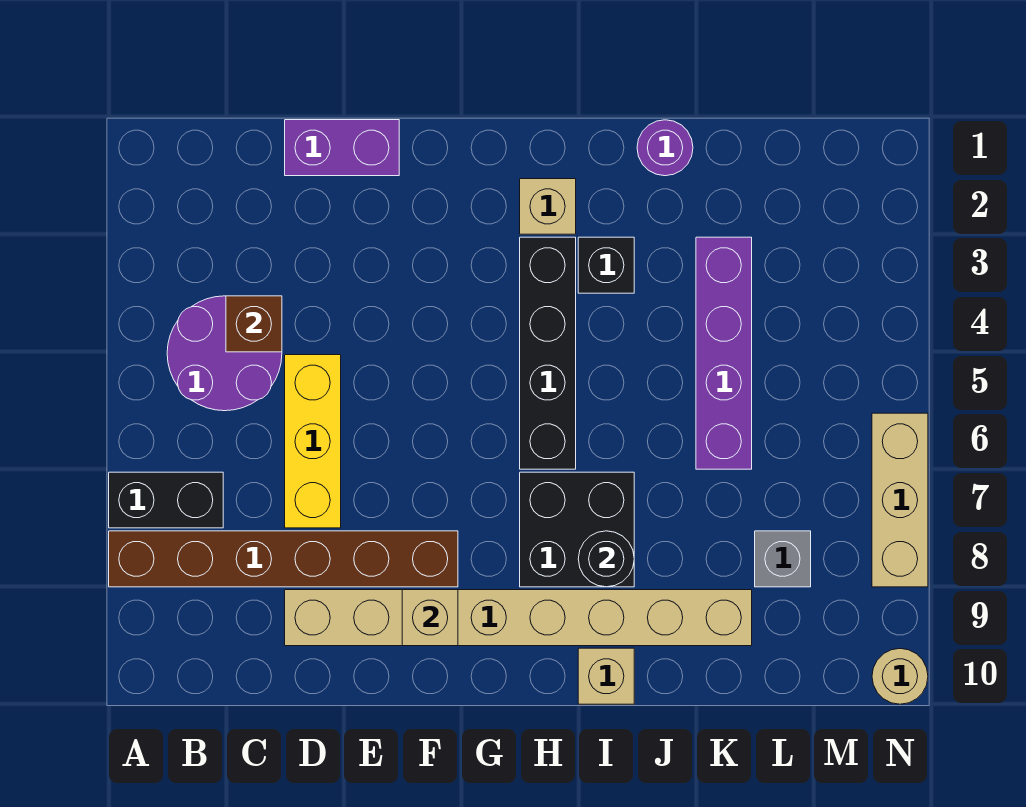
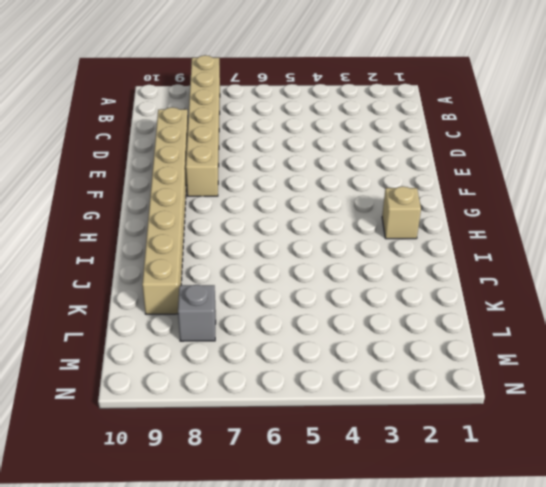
tan 1x6 brick [186,55,220,196] -> brown 1x6 brick [109,531,458,587]
none -> black 1x2 brick [109,472,223,528]
none -> purple 2x2 round brick [167,296,282,411]
none -> purple 1x2 brick [285,120,399,176]

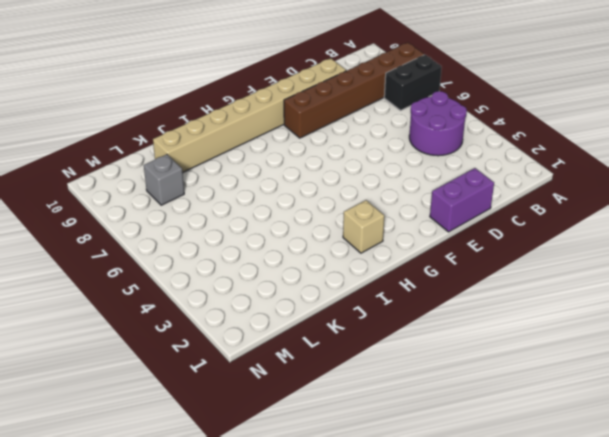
none -> yellow 1x3 brick [285,355,341,528]
none -> black 1x4 brick [520,237,576,469]
none -> black 2x2 brick [520,472,634,587]

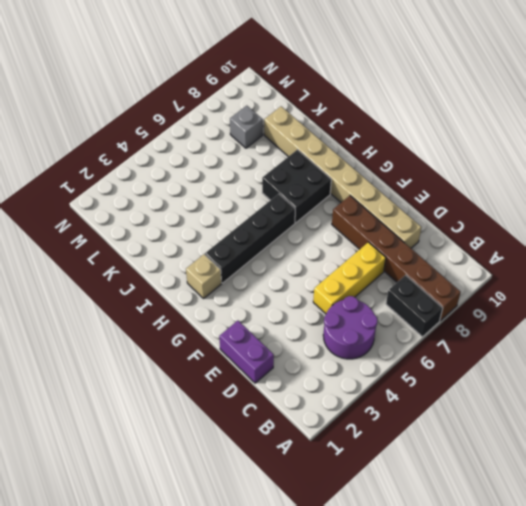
none -> black 1x1 brick [578,237,634,293]
none -> tan 1x1 brick [578,648,634,704]
none -> purple 1x1 round brick [637,120,693,176]

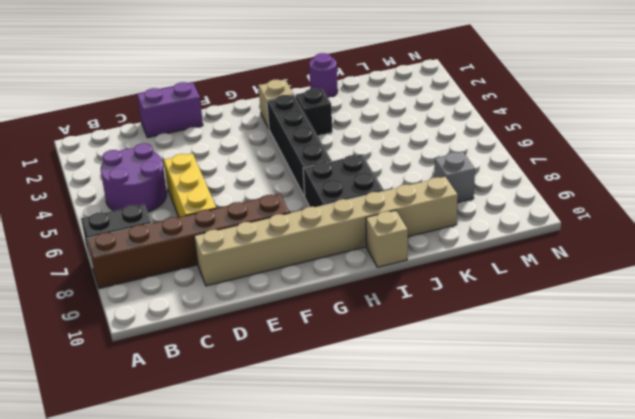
none -> purple 1x4 brick [696,237,752,469]
none -> tan 1x3 brick [872,413,928,587]
none -> tan 1x1 round brick [872,649,928,704]

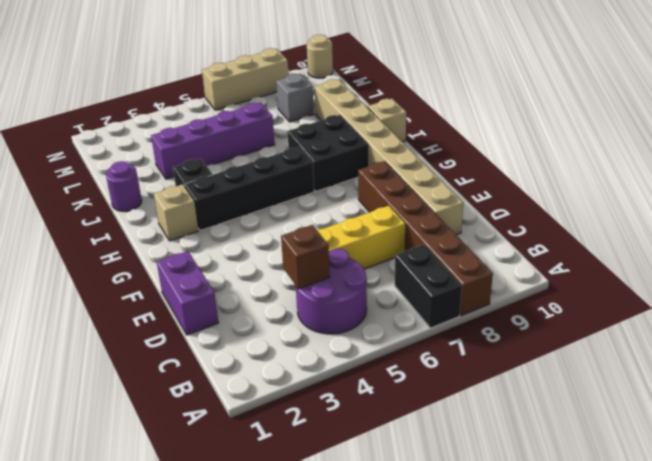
none -> tan 1x1 brick [402,590,458,646]
none -> black 1x1 round brick [578,531,634,587]

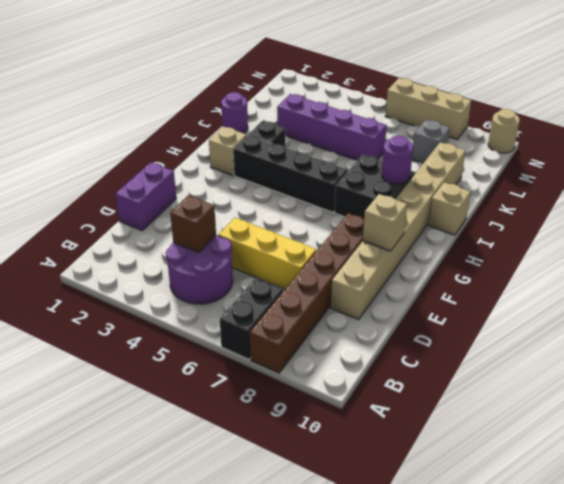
purple 1x1 round brick [382,136,413,184] -> black 1x1 round brick [578,531,634,587]

